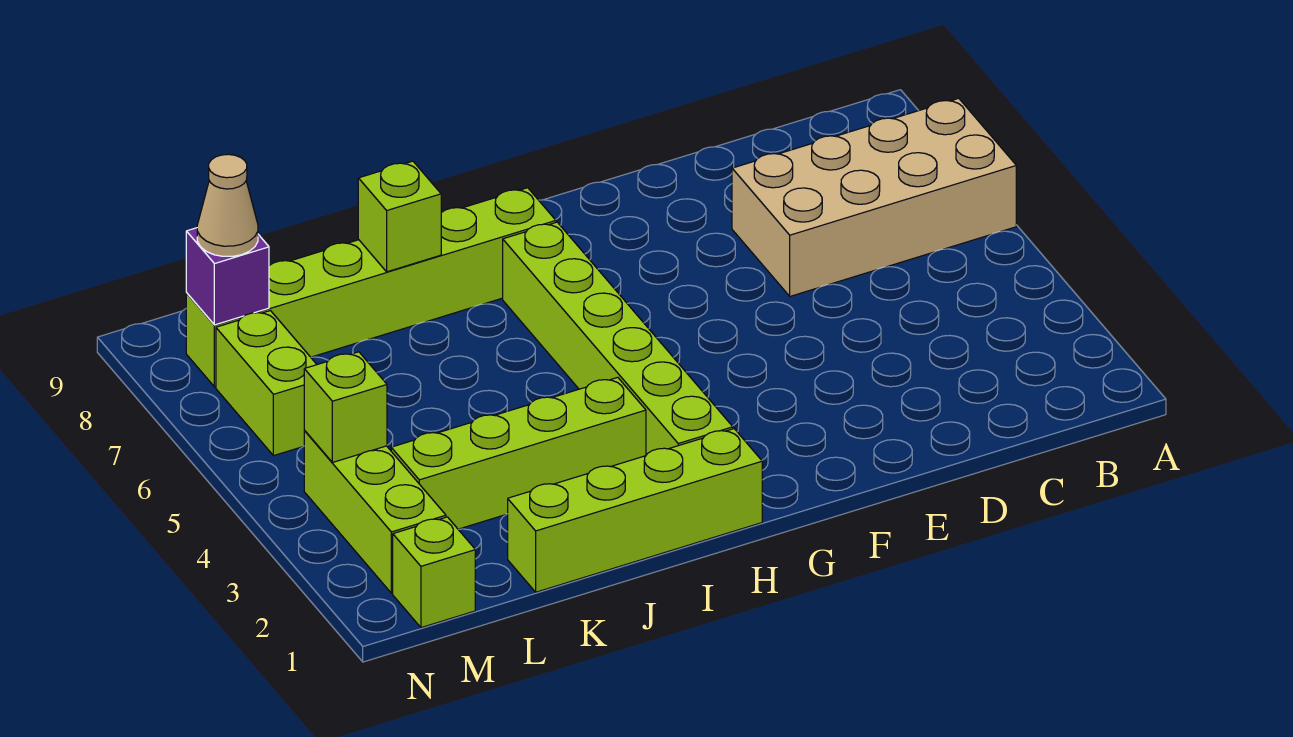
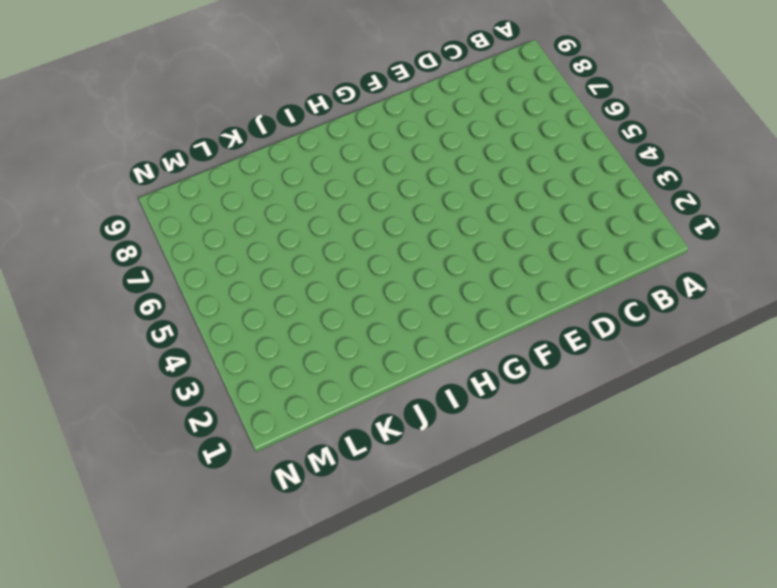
none -> tan 2x4 brick [732,98,1016,296]
none -> lime 1x4 brick [508,429,762,592]
none -> lime 1x6 brick [503,222,733,455]

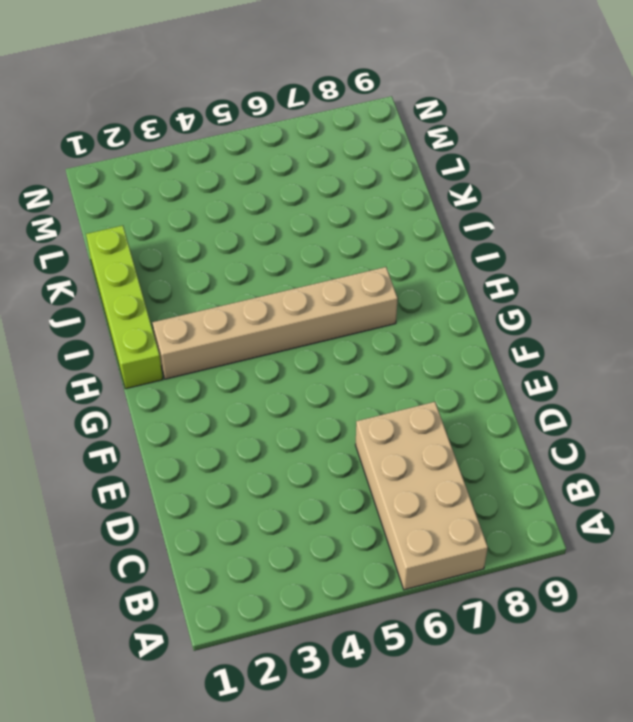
tan 1x6 brick [152,267,398,379] -> lime 1x6 brick [503,222,733,455]
none -> lime 1x6 brick [186,188,556,387]
none -> lime 1x4 brick [391,377,646,529]
none -> lime 1x1 brick [393,517,475,628]

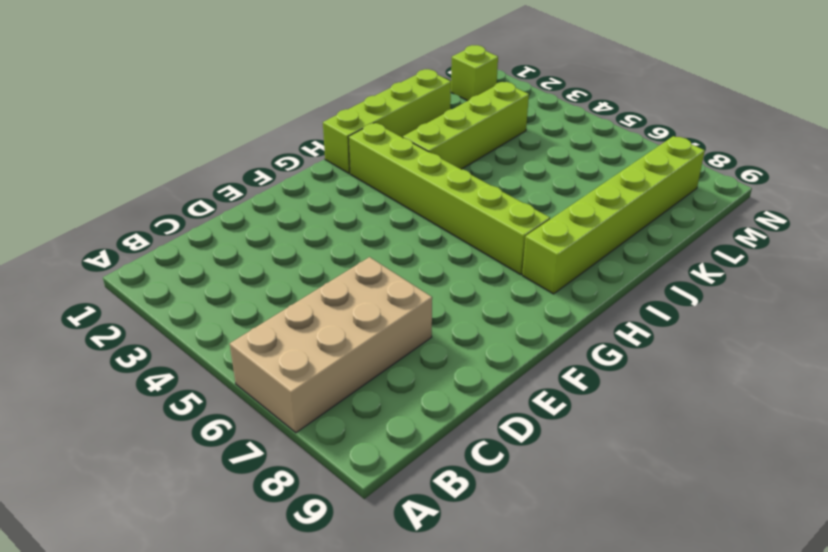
none -> lime 1x3 brick [304,431,446,593]
none -> lime 1x2 brick [216,311,317,456]
none -> lime 1x1 brick [358,161,441,272]

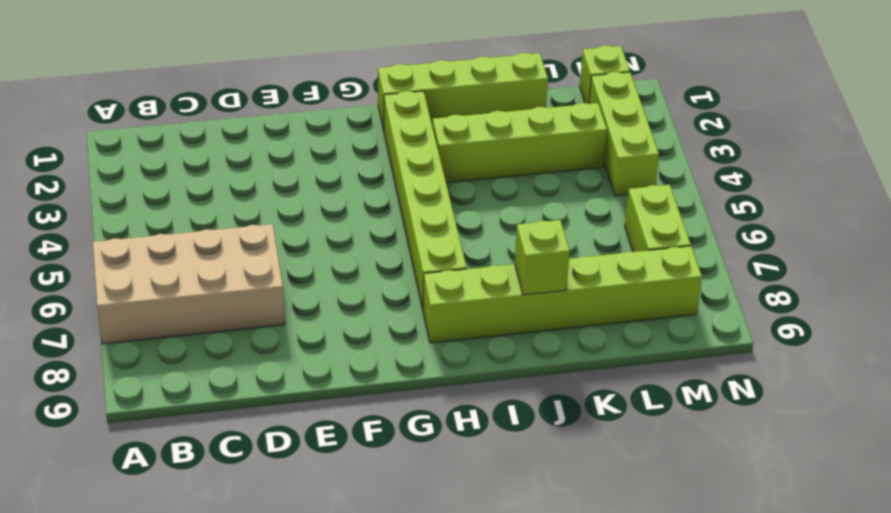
none -> lime 1x1 brick [304,352,387,462]
none -> purple 1x1 brick [186,228,269,325]
none -> tan 1x1 cone [197,154,258,256]

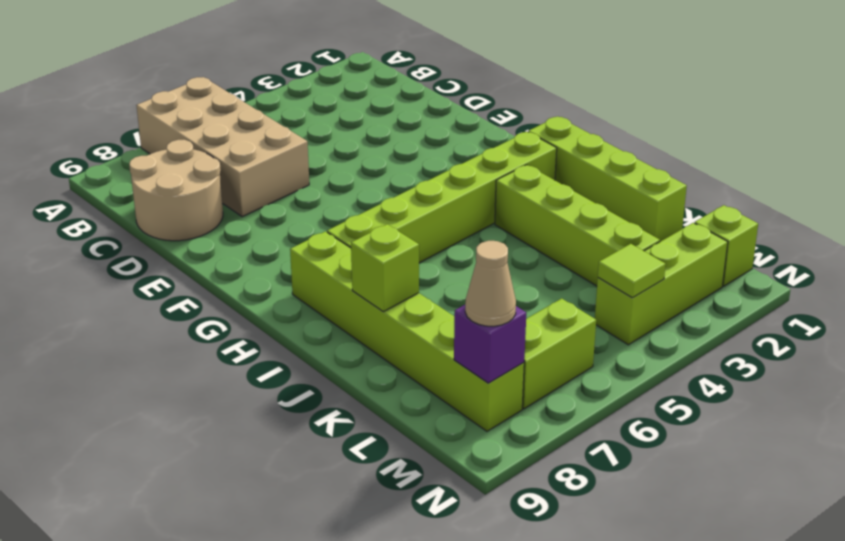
tan 2x2 round brick [129,140,223,241] -> none
lime 1x1 tile [598,244,666,298] -> lime 1x1 brick [304,352,387,462]

